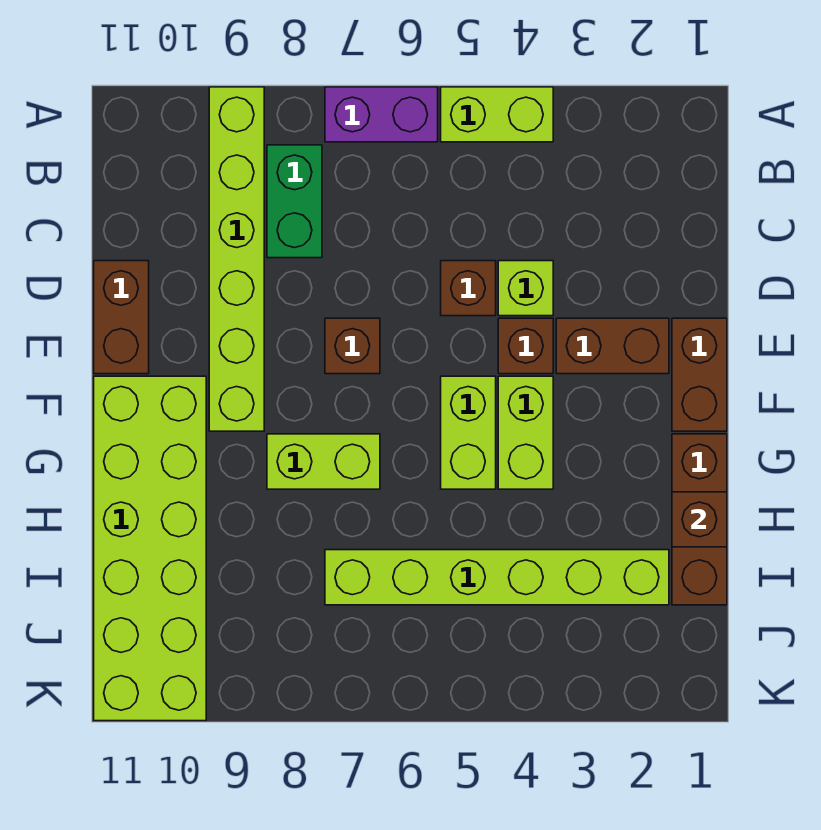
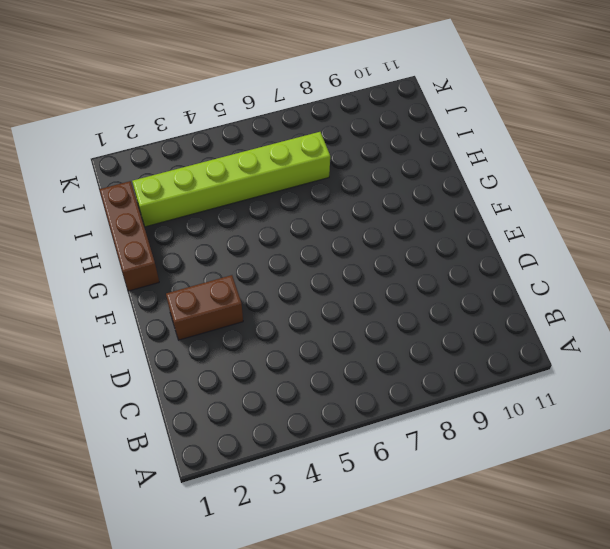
none -> lime 1x2 brick [441,87,553,142]
none -> purple 1x2 brick [325,87,438,142]
none -> lime 1x6 brick [209,87,264,431]

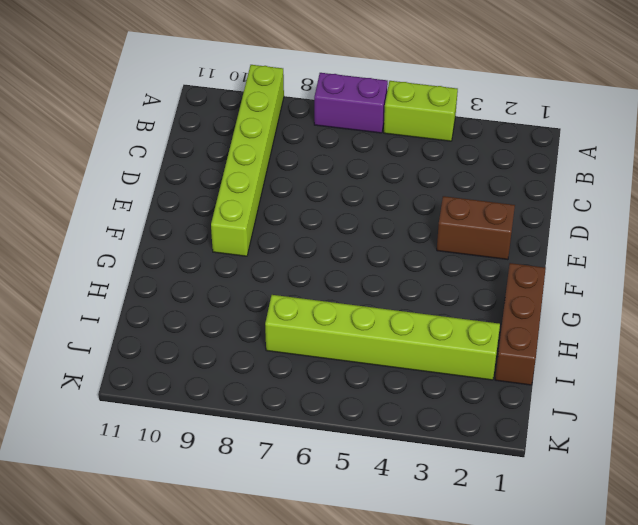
none -> green 1x2 brick [267,145,322,258]
none -> lime 1x1 brick [498,261,553,316]
none -> brown 1x1 brick [441,261,496,316]

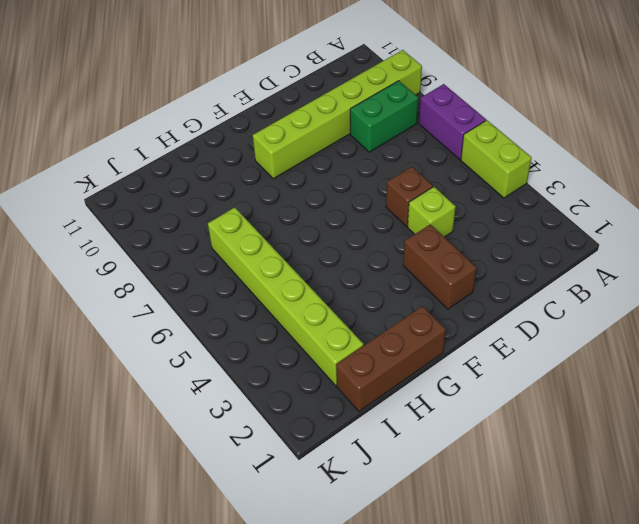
none -> brown 1x2 brick [94,261,149,374]
none -> brown 1x2 brick [672,318,727,431]
none -> brown 1x1 brick [498,318,553,374]

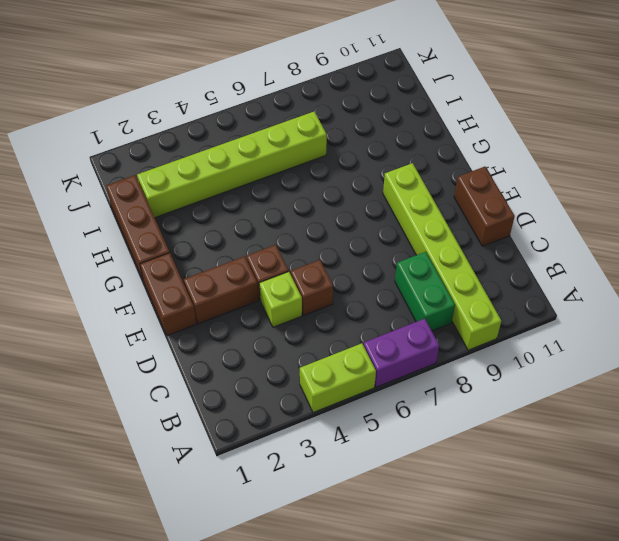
none -> brown 1x1 brick [325,318,380,374]
none -> lime 1x2 brick [498,376,553,489]
none -> lime 1x2 brick [441,376,496,489]

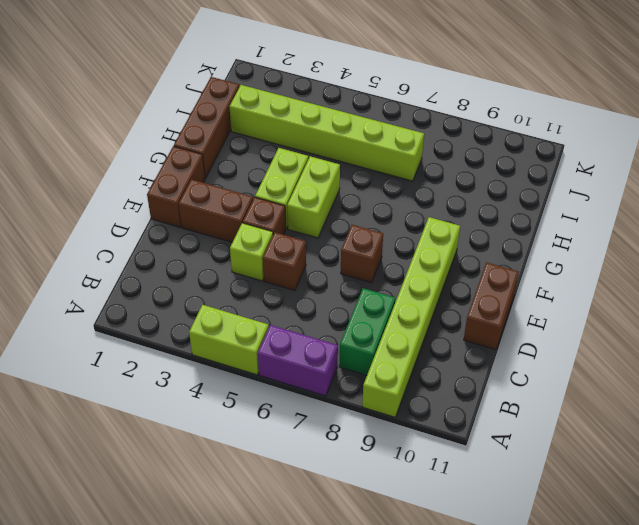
none -> lime 2x6 brick [94,376,206,721]
none -> lime 1x2 brick [267,434,380,489]
none -> brown 1x1 brick [672,492,727,547]

